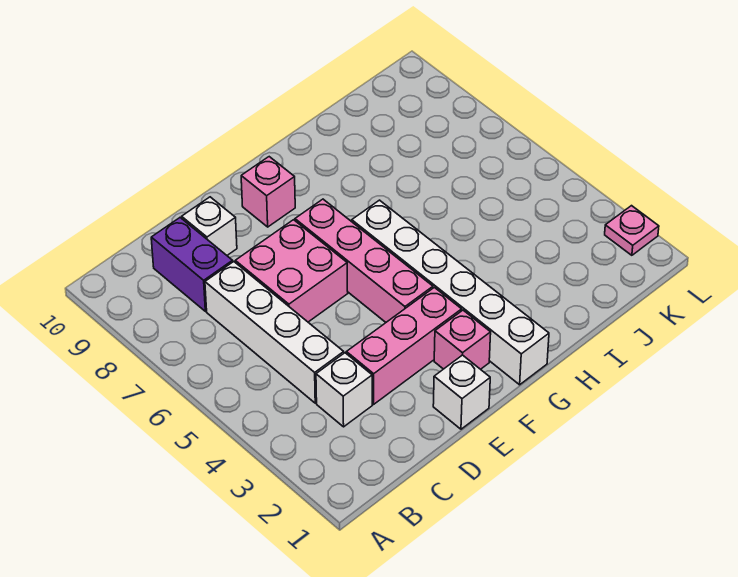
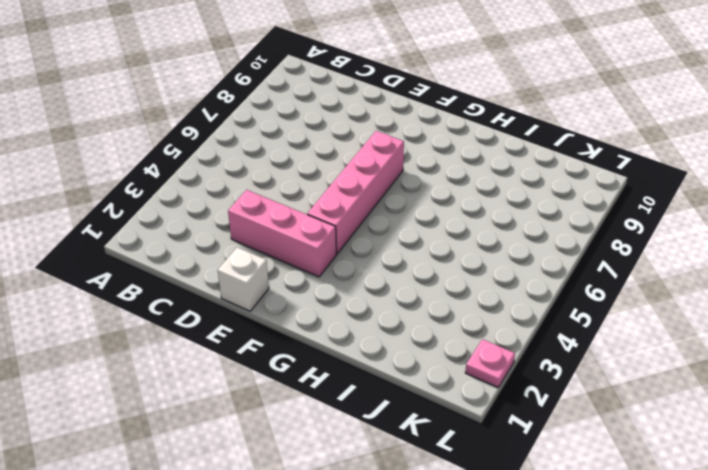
none -> white 1x1 brick [316,353,372,427]
none -> white 1x4 brick [205,262,344,403]
none -> purple 1x2 brick [151,218,233,311]

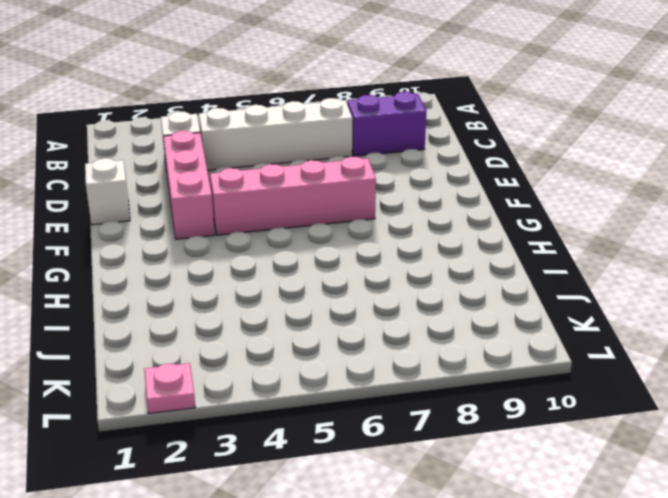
none -> pink 2x2 brick [235,220,348,322]
none -> white 1x1 brick [182,197,237,255]
none -> pink 1x1 brick [434,310,491,369]

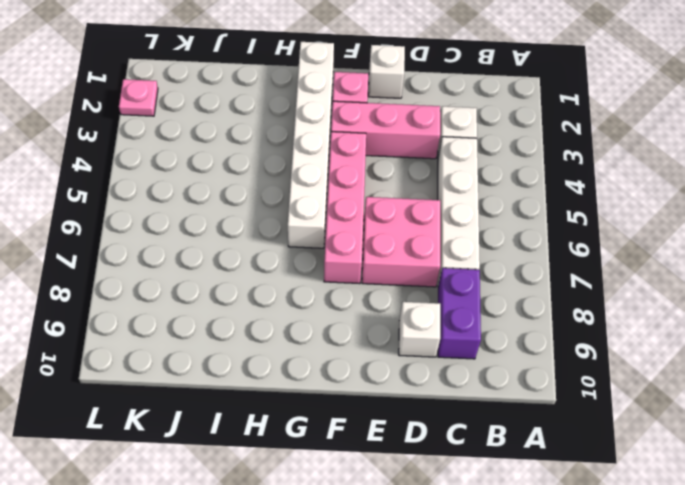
none -> pink 1x1 brick [241,157,295,227]

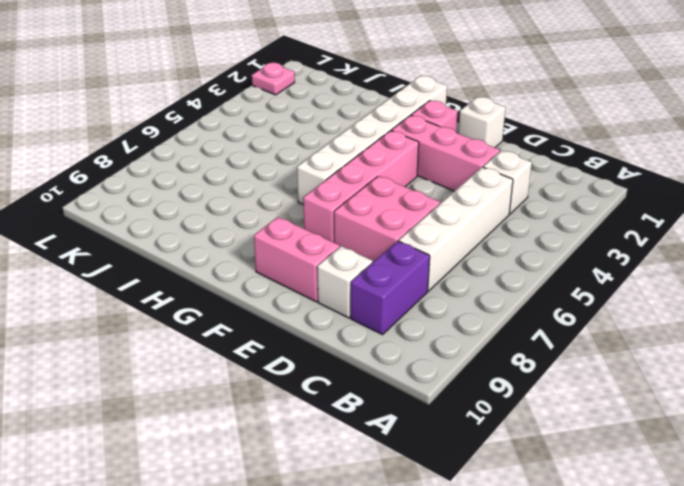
pink 1x2 brick [254,217,339,302] -> pink 1x1 brick [241,157,295,227]

